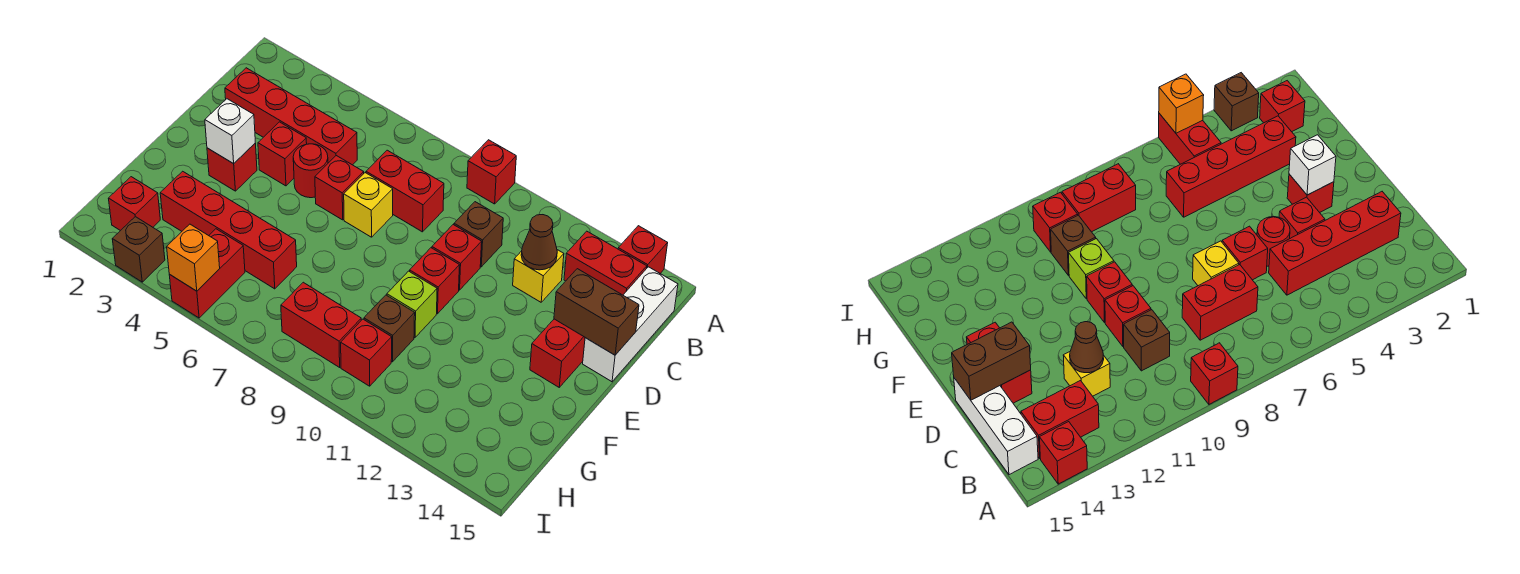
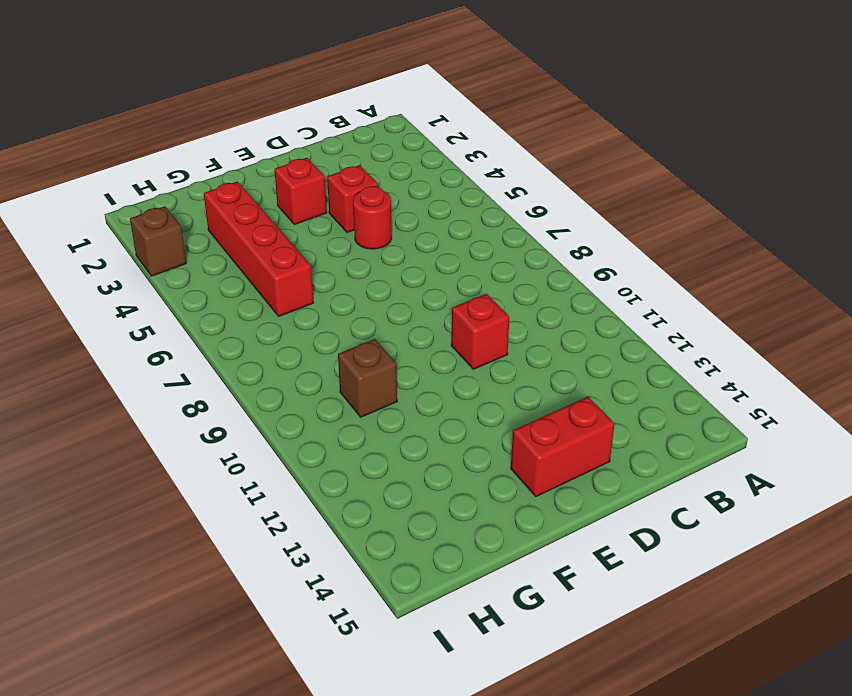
none -> red 1x1 brick [467,140,516,204]
none -> red 1x1 brick [618,226,668,273]
none -> red 1x2 brick [564,231,647,295]

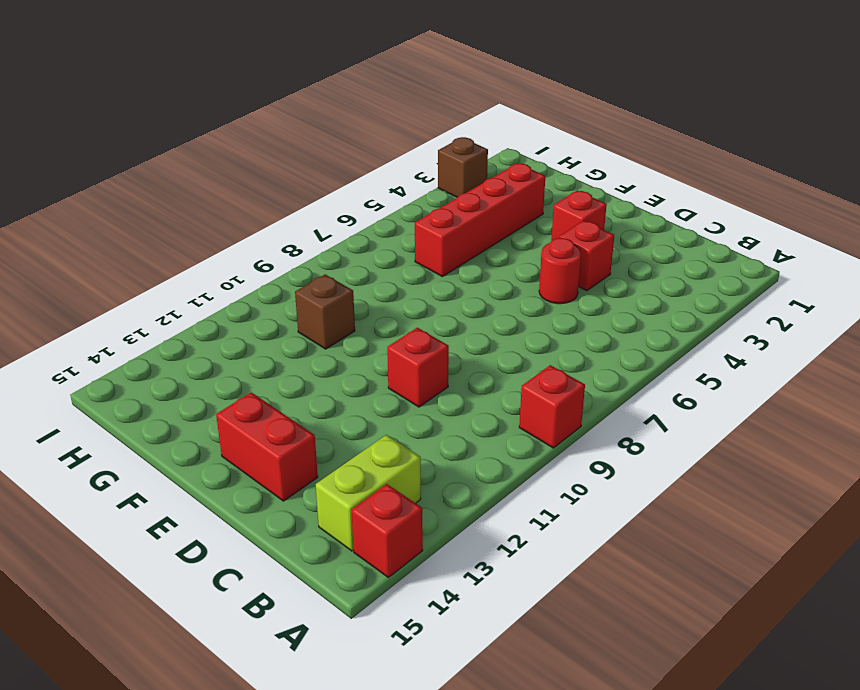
lime 1x2 brick [316,435,421,551] -> red 1x2 brick [564,231,647,295]
none -> white 1x3 brick [583,267,678,382]
none -> red 1x4 brick [225,68,357,165]
none -> red 1x2 brick [366,150,444,232]

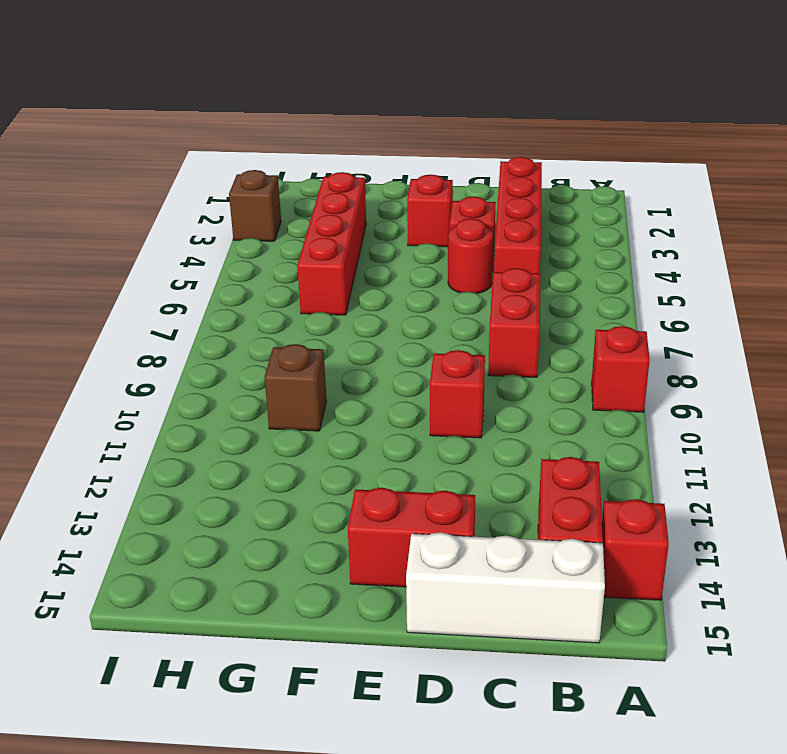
none -> brown 1x1 brick [454,202,503,267]
none -> yellow 1x1 brick [513,250,564,302]
none -> red 1x1 brick [315,156,364,220]

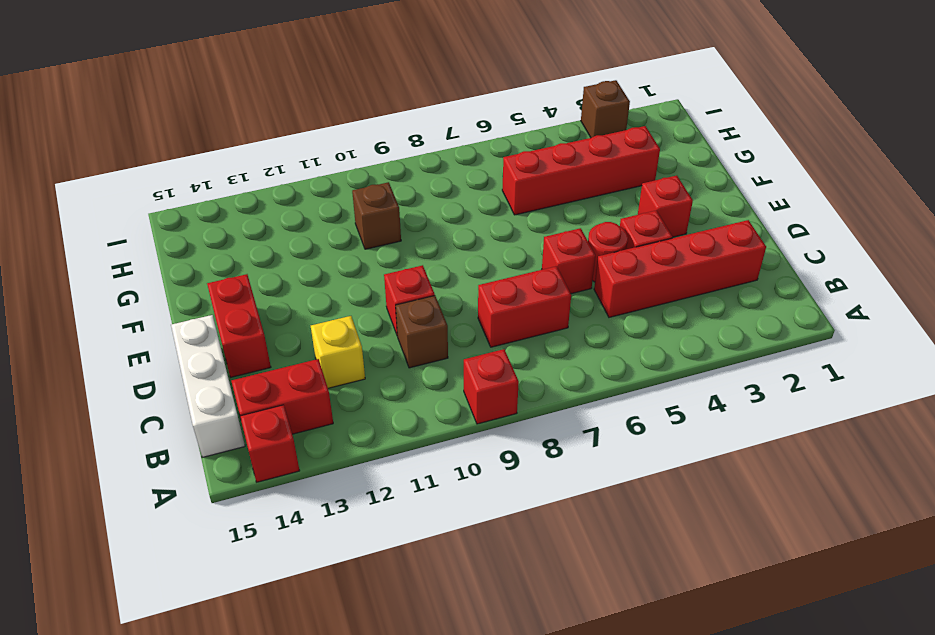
none -> yellow 1x1 brick [344,173,393,237]
none -> red 1x1 brick [410,248,460,314]
none -> lime 1x1 brick [387,271,437,337]

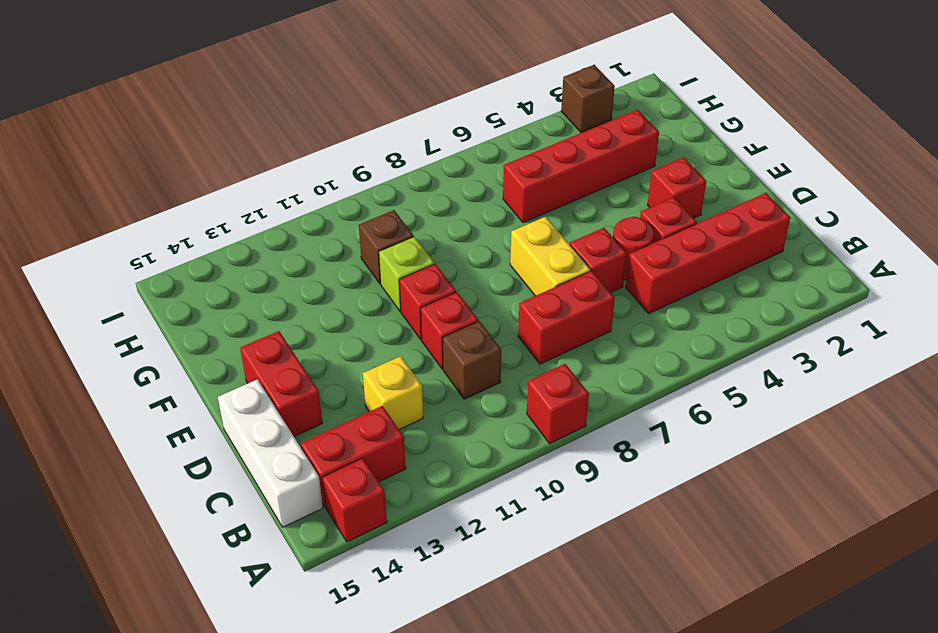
yellow 1x2 brick [510,217,591,296] -> yellow 1x1 brick [344,173,393,237]
none -> red 1x1 brick [108,177,160,231]
none -> red 1x2 brick [169,229,245,318]
none -> red 1x2 brick [281,282,361,367]

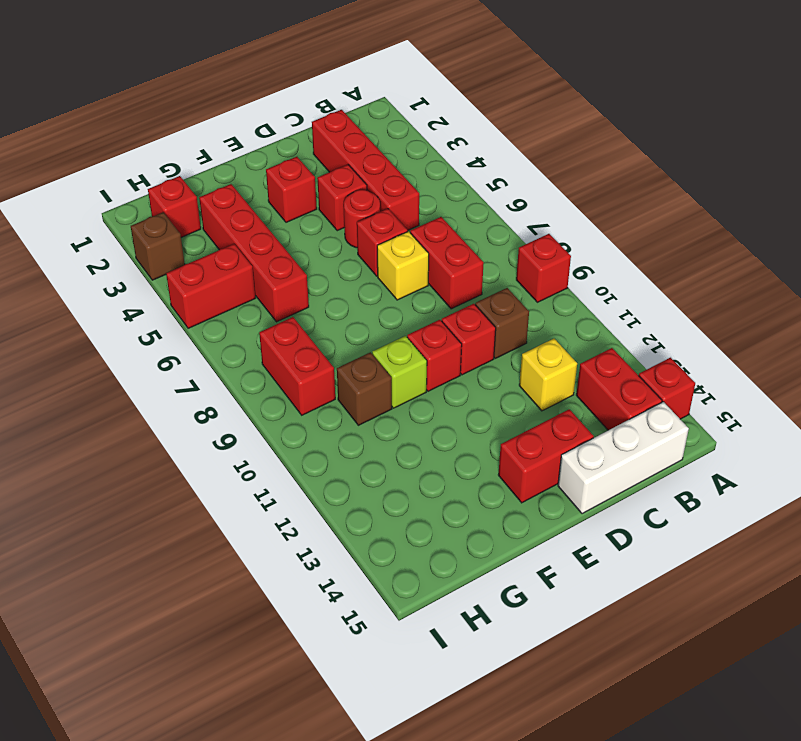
none -> red 1x1 brick [341,319,392,386]
none -> brown 1x1 cone [521,215,557,270]
none -> brown 1x2 brick [554,269,639,355]

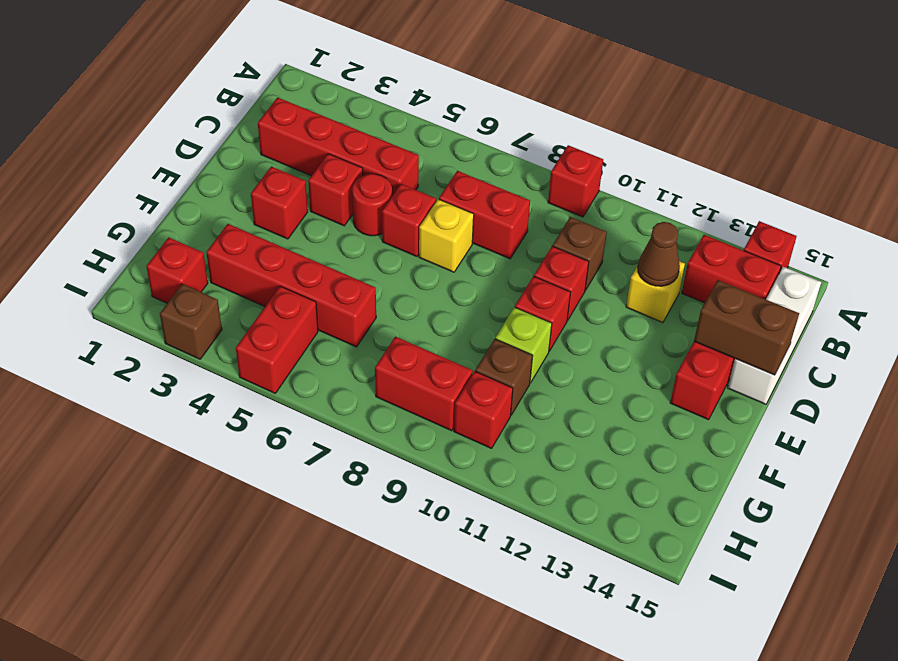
none -> white 1x1 brick [205,99,255,164]
none -> orange 1x1 brick [167,224,220,291]

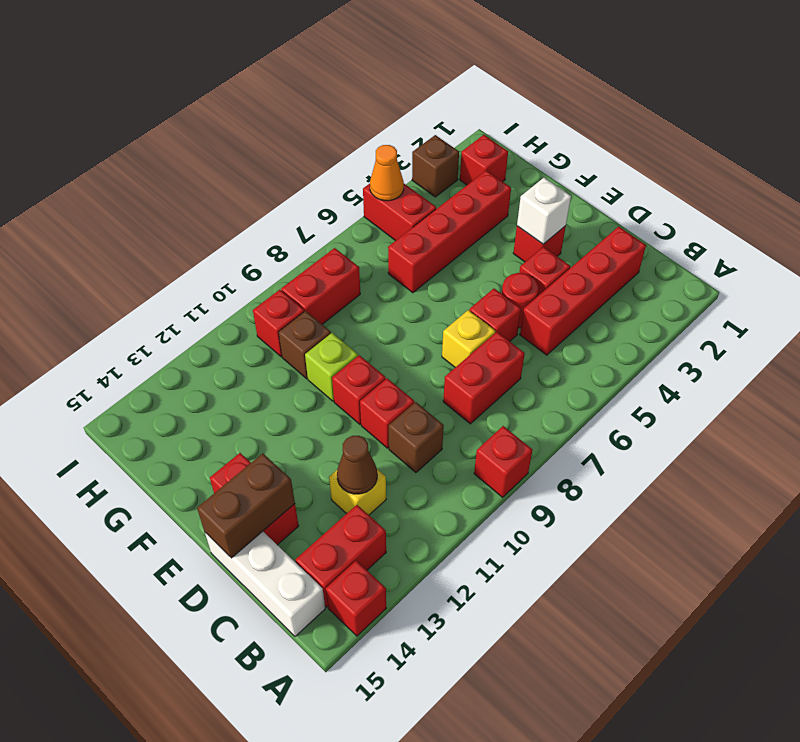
orange 1x1 cone [370,145,404,201] -> orange 1x1 brick [167,224,220,291]

